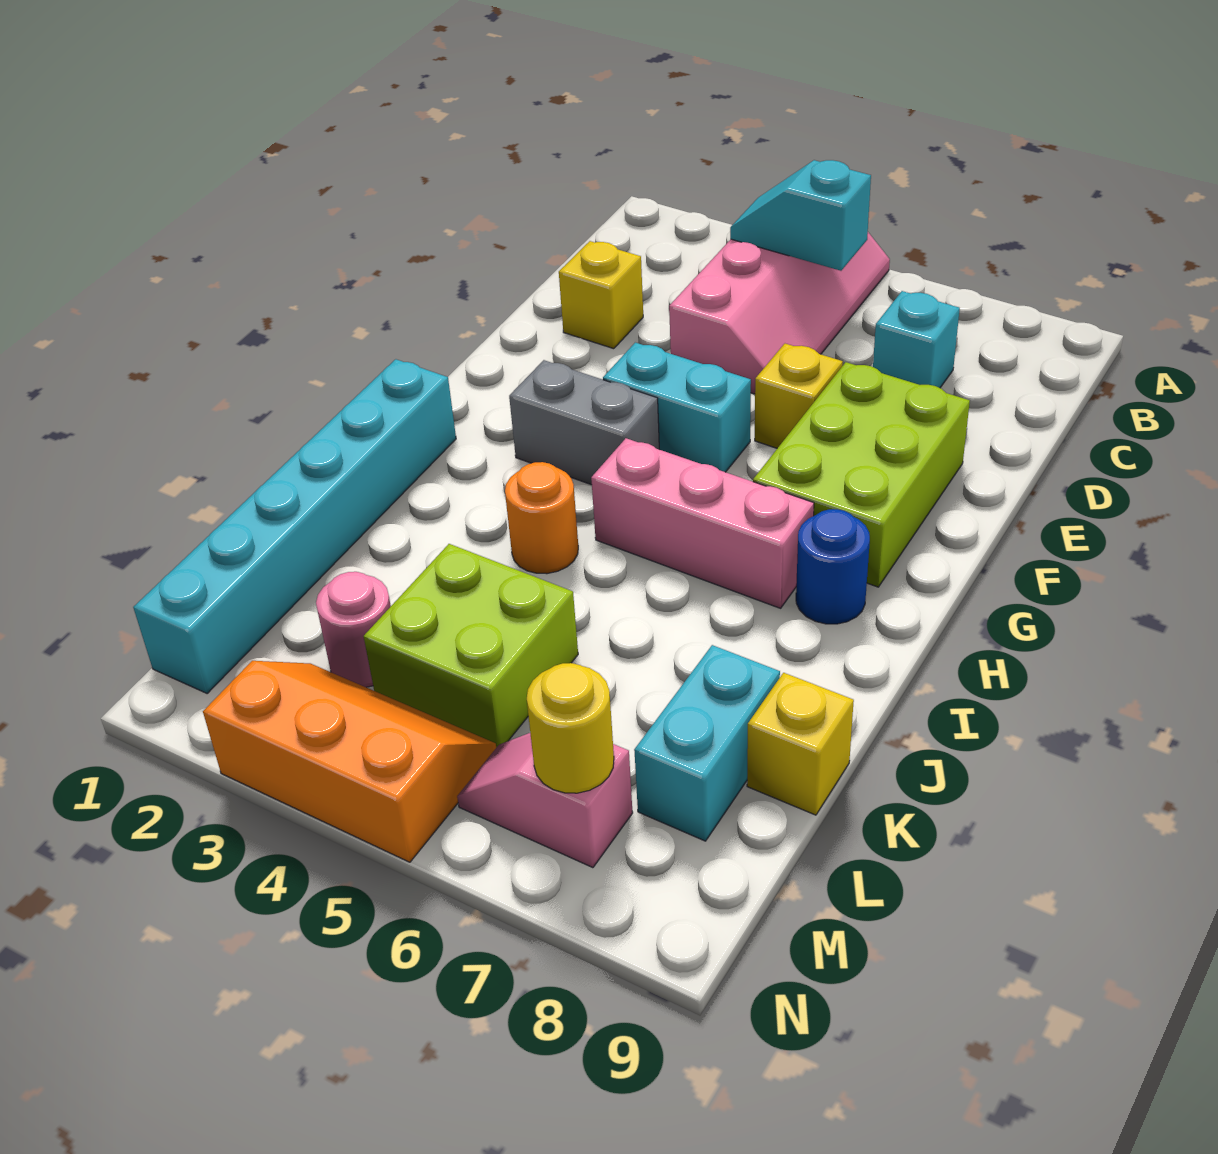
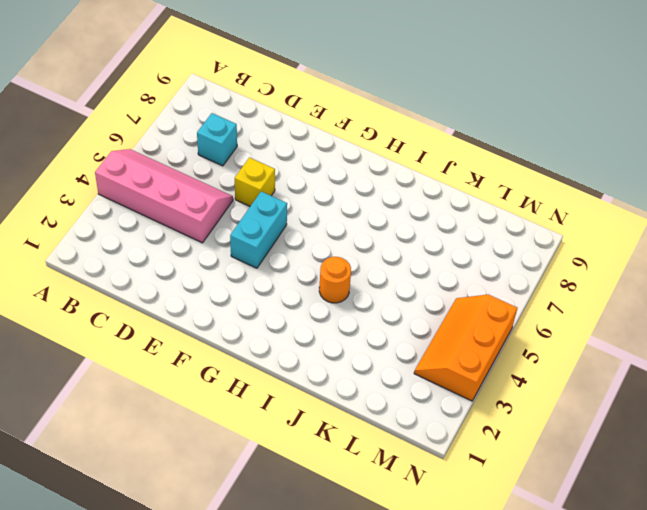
none -> yellow 1x1 brick [559,241,643,349]
none -> lime 2x3 brick [753,362,970,587]
none -> grey 1x2 brick [509,360,659,485]

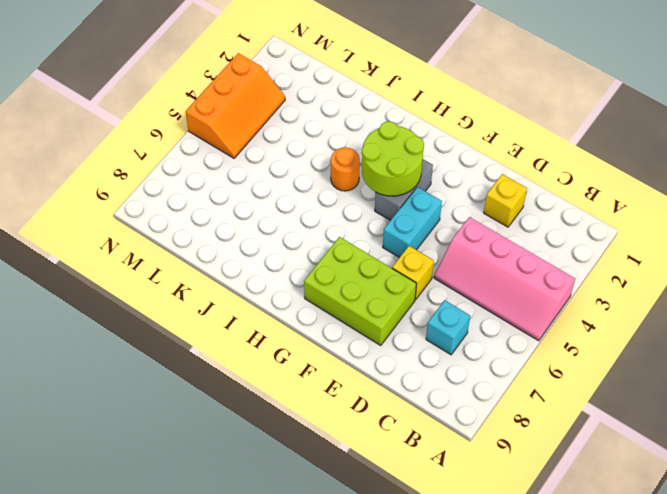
lime 2x2 round brick [362,121,424,196] -> none
none -> cyan 1x6 brick [133,359,456,694]
none -> pink 1x3 brick [591,438,814,608]
none -> blue 1x1 round brick [796,509,870,624]

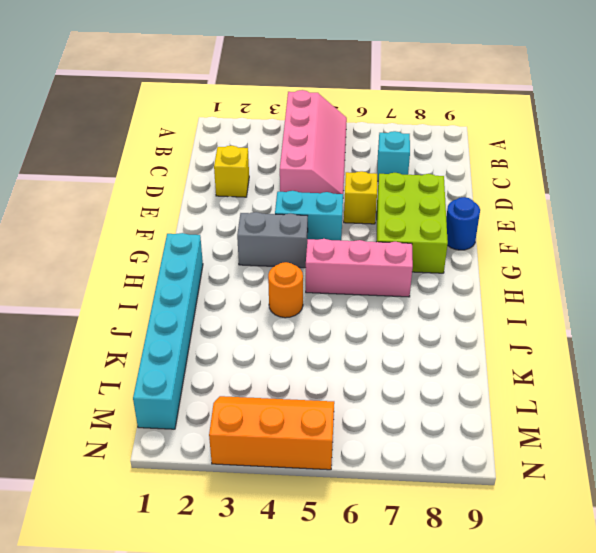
blue 1x1 round brick [446,197,480,250] -> blue 1x1 round brick moved to [796,509,870,624]
none -> lime 2x2 brick [364,544,578,748]
none -> cyan 1x2 brick [634,645,780,841]
none -> yellow 1x1 brick [747,673,854,815]

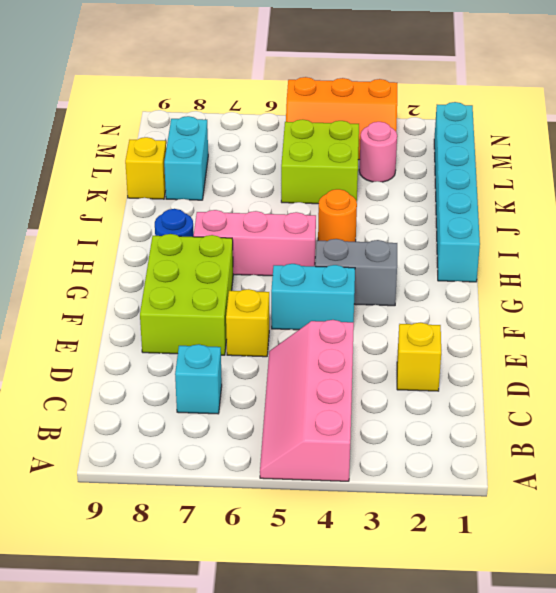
none -> pink 1x2 slope [457,733,633,868]
none -> cyan 1x2 slope [730,160,871,271]
none -> yellow 1x1 round brick [527,663,614,793]

